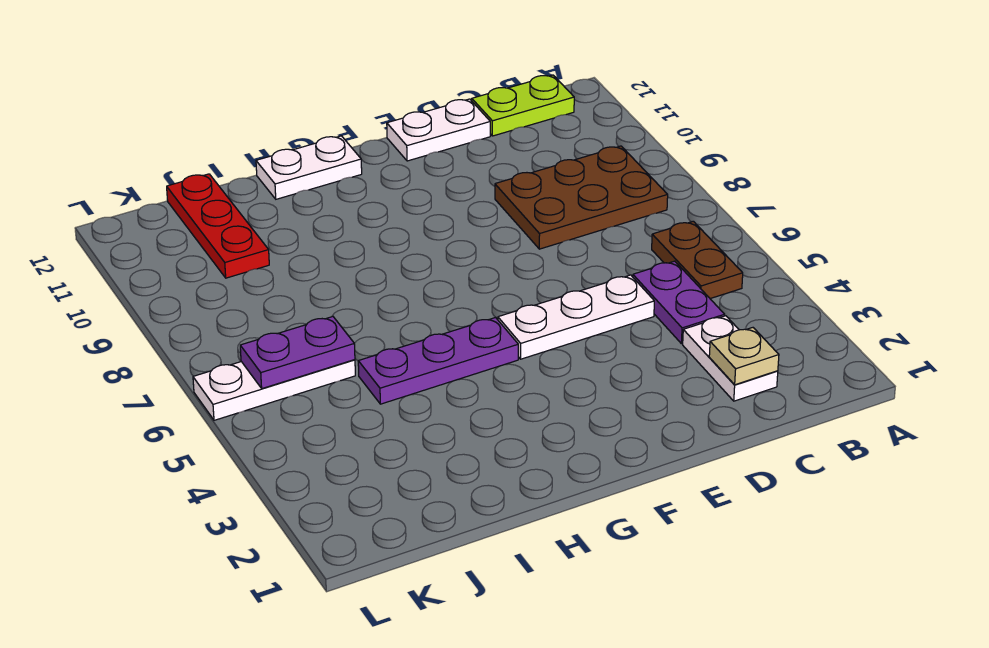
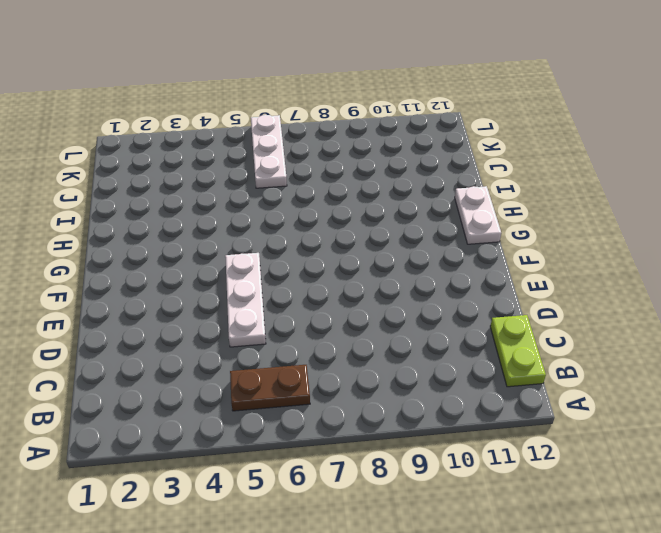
none -> brown 2x3 plate [495,146,668,249]
none -> white 1x2 plate [683,316,778,401]
none -> purple 1x2 plate [633,261,725,344]

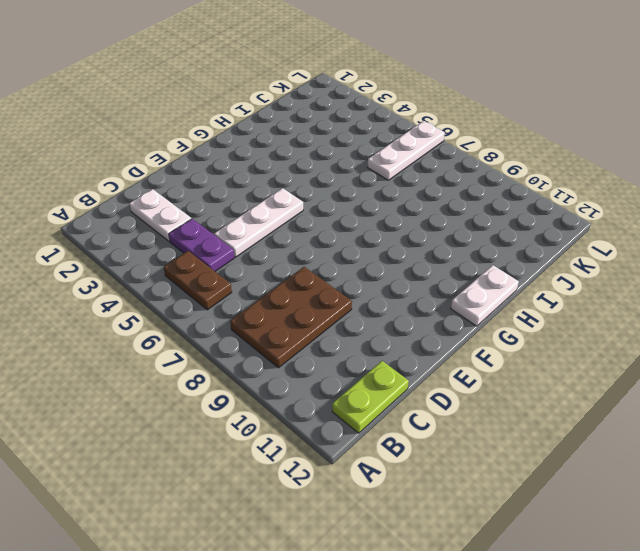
none -> white 1x2 plate [387,99,490,161]
none -> purple 1x3 plate [358,317,518,404]
none -> red 1x3 plate [167,174,269,278]

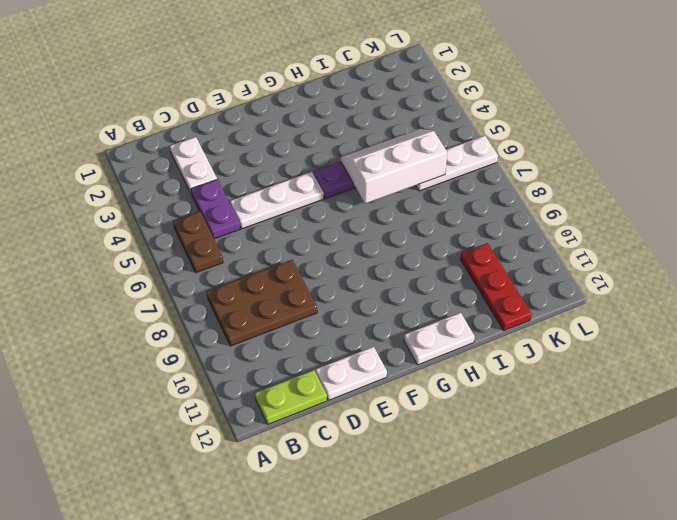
white 2x3 slope [341,129,447,204] -> purple 1x2 plate [240,317,355,389]
none -> tan 1x1 plate [709,328,779,385]

